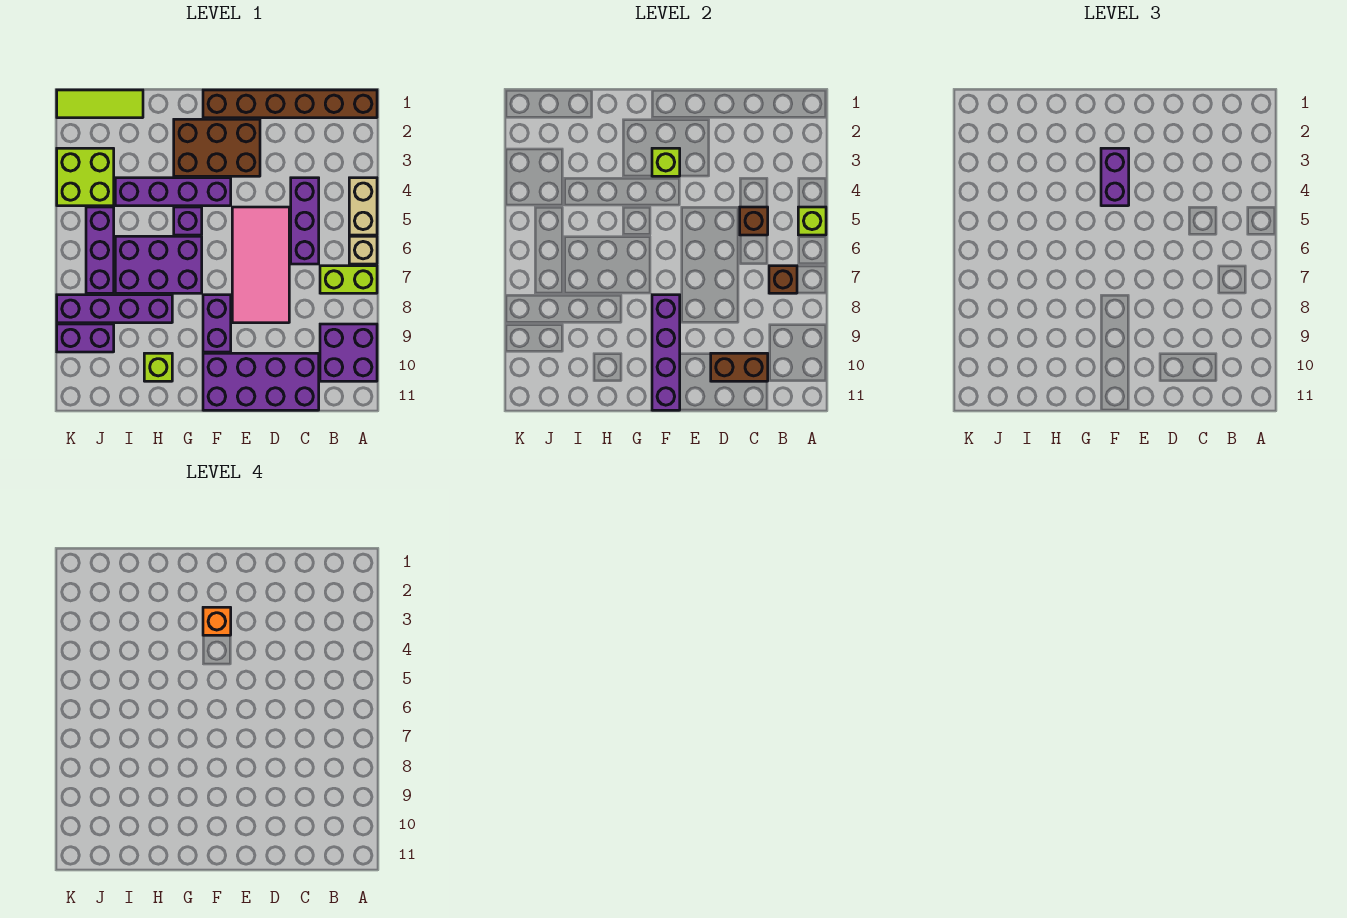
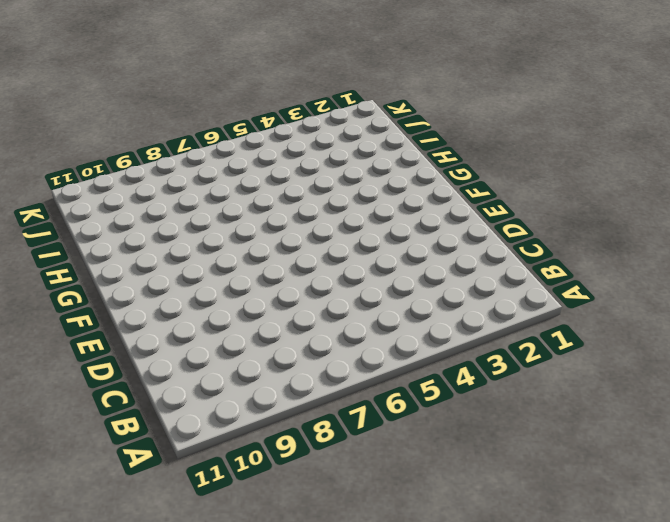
none -> brown 1x6 brick [203,90,377,118]
none -> tan 1x2 brick [349,178,377,235]
none -> tan 1x1 brick [349,236,377,264]

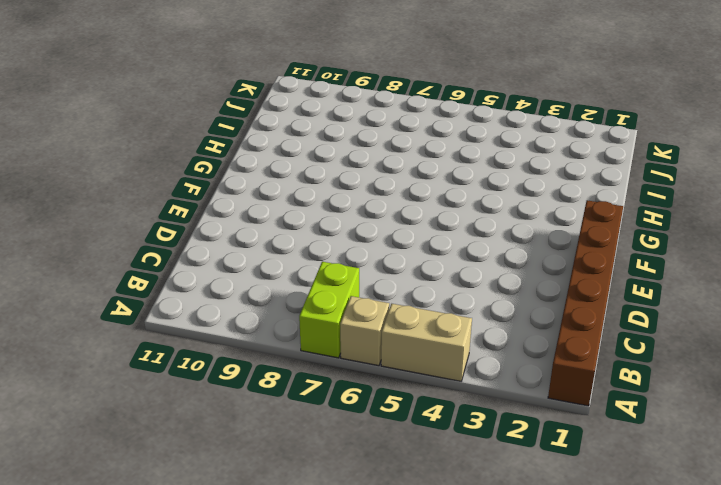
none -> purple 2x2 brick [320,324,377,381]
none -> purple 1x3 brick [291,178,319,264]
none -> purple 2x4 brick [203,353,319,410]

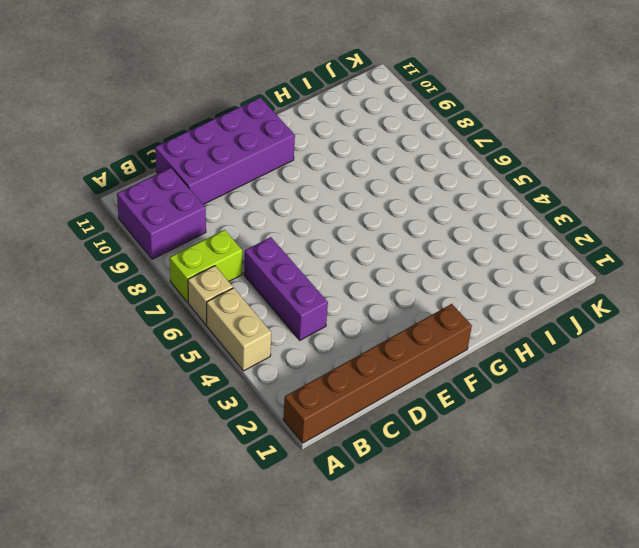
none -> pink 2x4 tile [232,207,289,323]
none -> brown 2x3 brick [174,119,260,176]
none -> purple 1x4 brick [115,178,231,206]

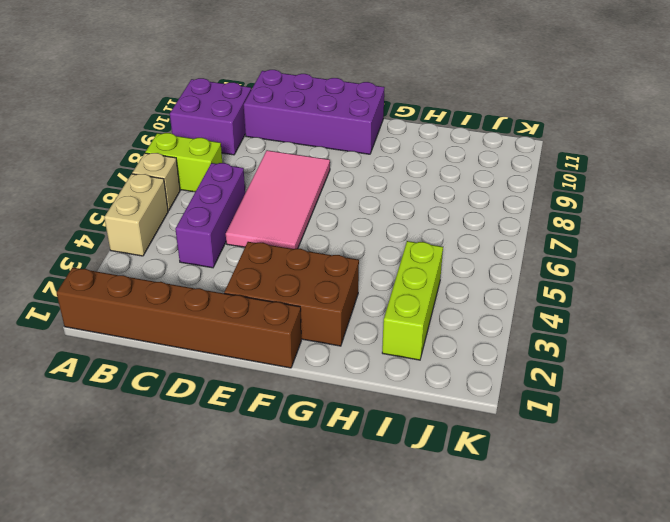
lime 1x3 brick [382,241,443,360] -> purple 1x4 brick [115,178,231,206]
none -> purple 1x2 brick [203,295,231,352]
none -> purple 1x1 brick [174,207,202,235]
none -> purple 2x3 brick [115,236,202,293]

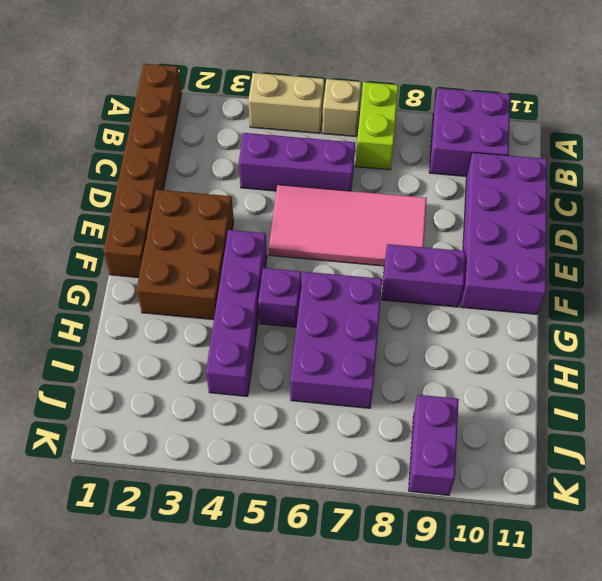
none -> purple 1x4 brick [57,295,172,323]
none -> lime 1x1 brick [144,353,172,381]
none -> lime 1x3 tile [57,90,143,118]

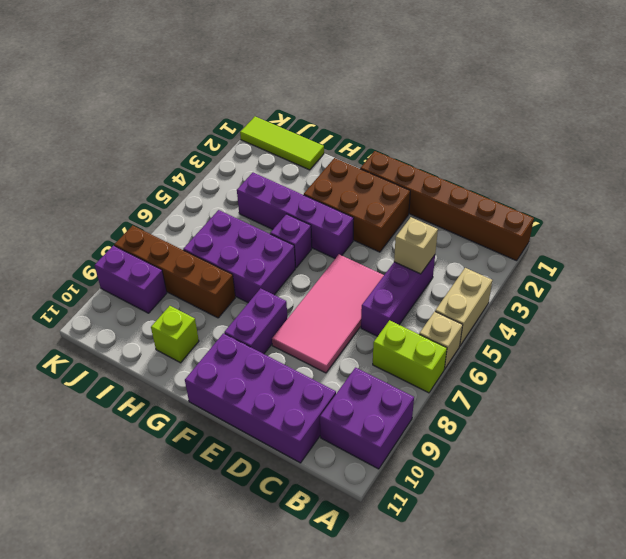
tan 1x1 brick [394,217,438,274] -> none
brown 1x4 brick [114,225,235,318] -> purple 1x4 brick [57,295,172,323]
none -> lime 2x2 brick [57,148,114,206]
none -> purple 1x3 brick [86,207,114,293]
none -> lime 1x1 brick [798,207,826,235]

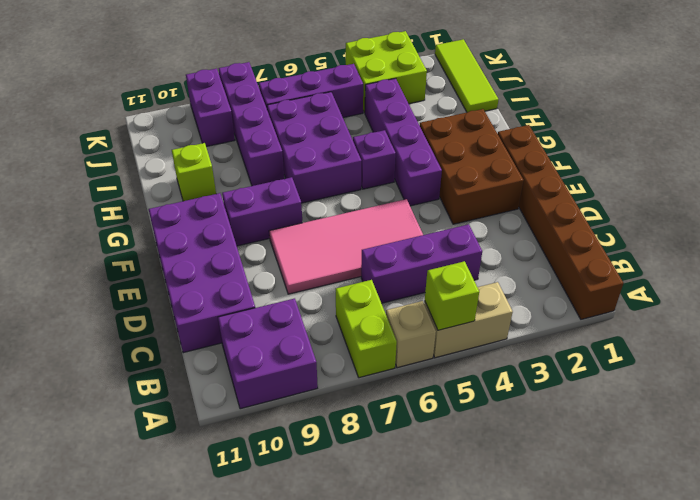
none -> brown 1x1 brick [769,266,797,293]
none -> brown 1x1 brick [740,207,768,235]
none -> brown 1x2 brick [711,353,768,381]

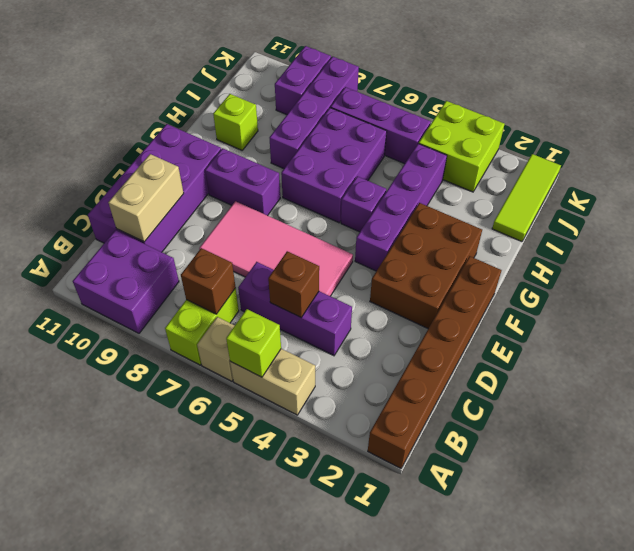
tan 1x2 brick [108,154,184,242] -> brown 1x2 brick [711,353,768,381]
none -> lime 1x1 brick [652,148,680,176]
none -> purple 1x4 brick [652,295,680,410]
none -> purple 1x2 brick [1101,148,1129,206]

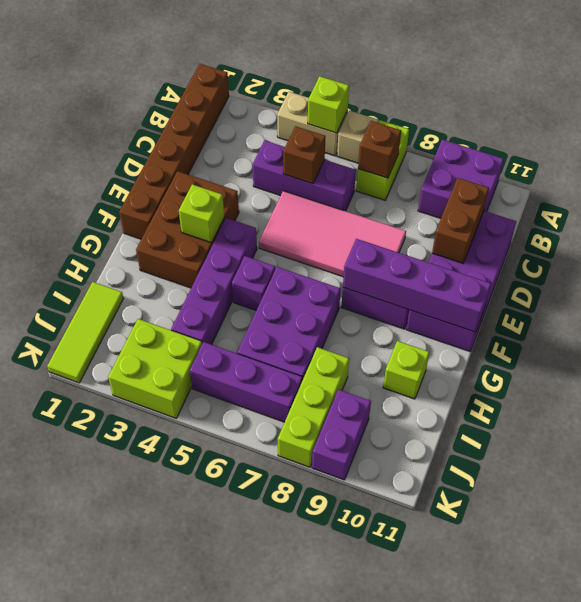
lime 1x3 brick [278,347,349,467] -> purple 1x4 brick [57,295,172,323]
none -> purple 1x2 brick [1101,148,1129,206]
none -> orange 1x1 brick [203,607,231,635]

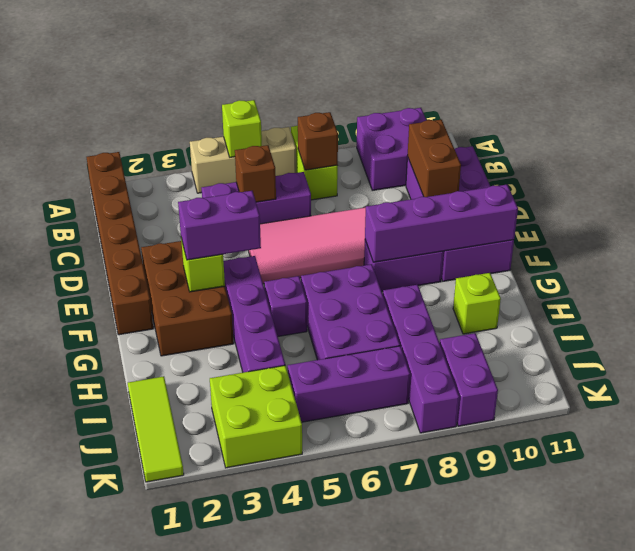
none -> orange 1x1 brick [203,607,231,635]

